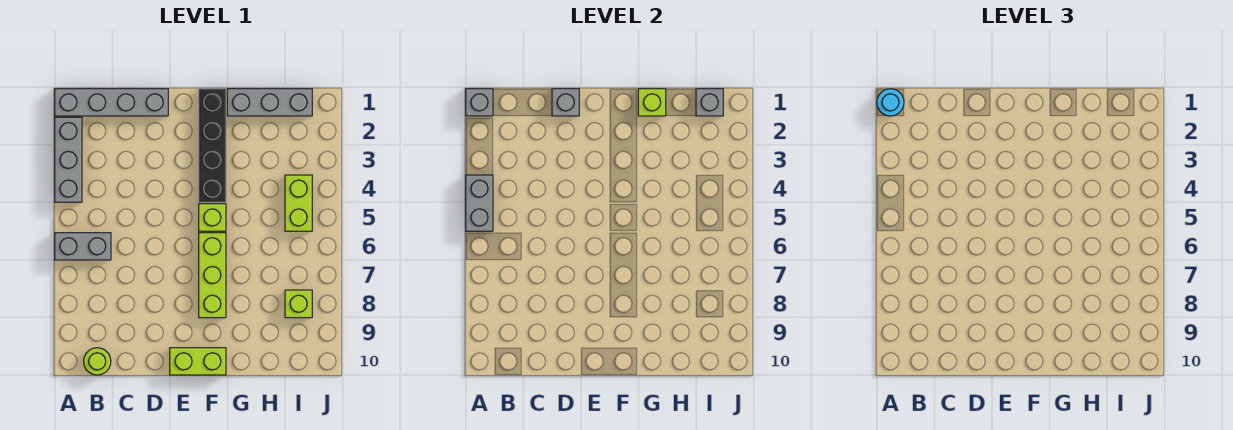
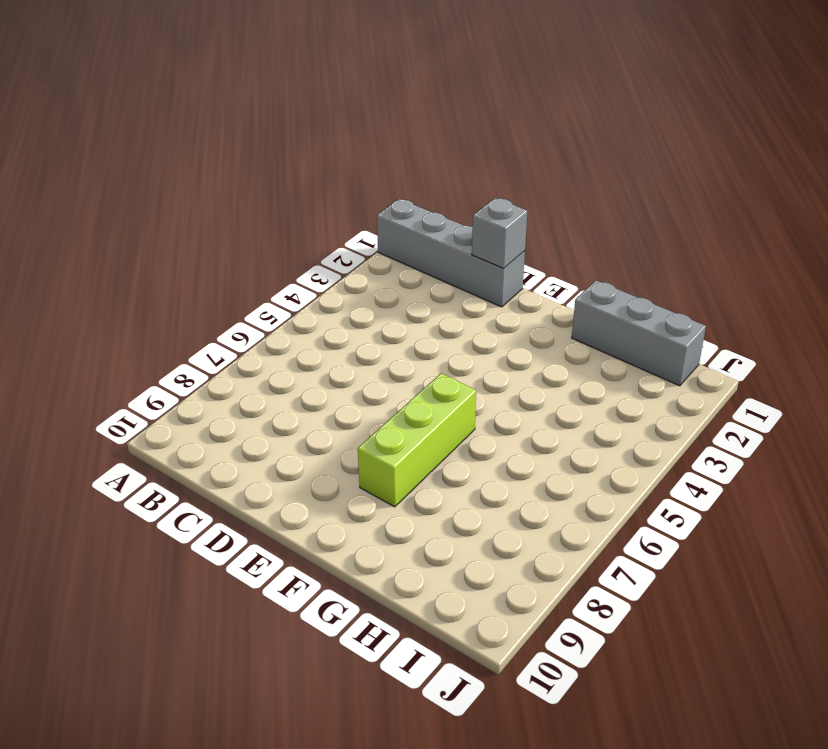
none -> grey 1x3 brick [55,117,82,202]
none -> grey 1x2 brick [55,233,111,260]
none -> lime 1x1 round brick [84,348,111,375]

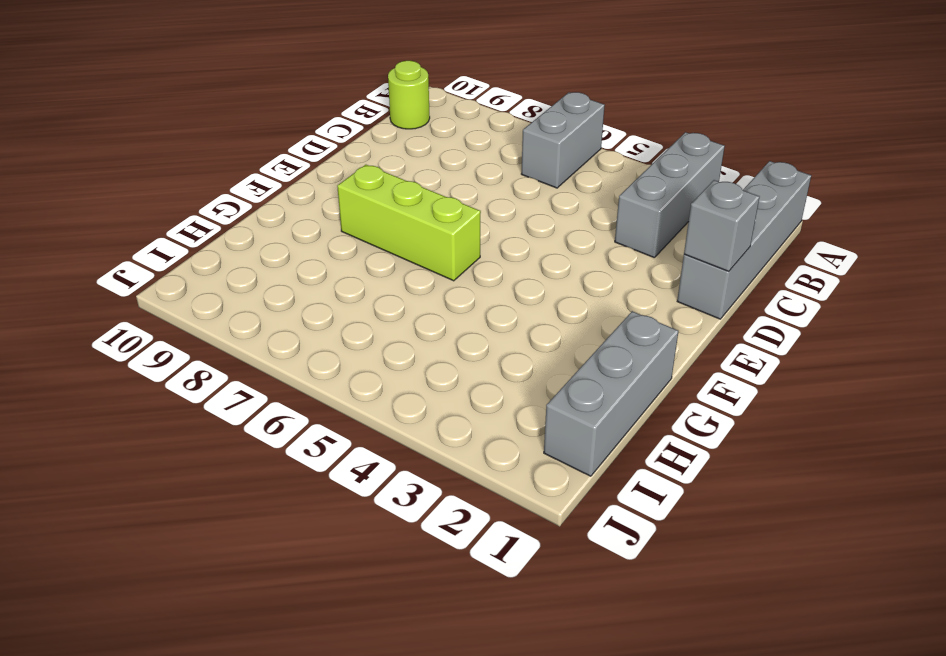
grey 1x3 brick [615,132,725,258] -> grey 1x3 brick turned to [55,117,82,202]
none -> lime 1x2 brick [170,348,226,375]
none -> black 1x4 brick [199,89,226,202]
none -> lime 1x1 brick [199,204,226,231]

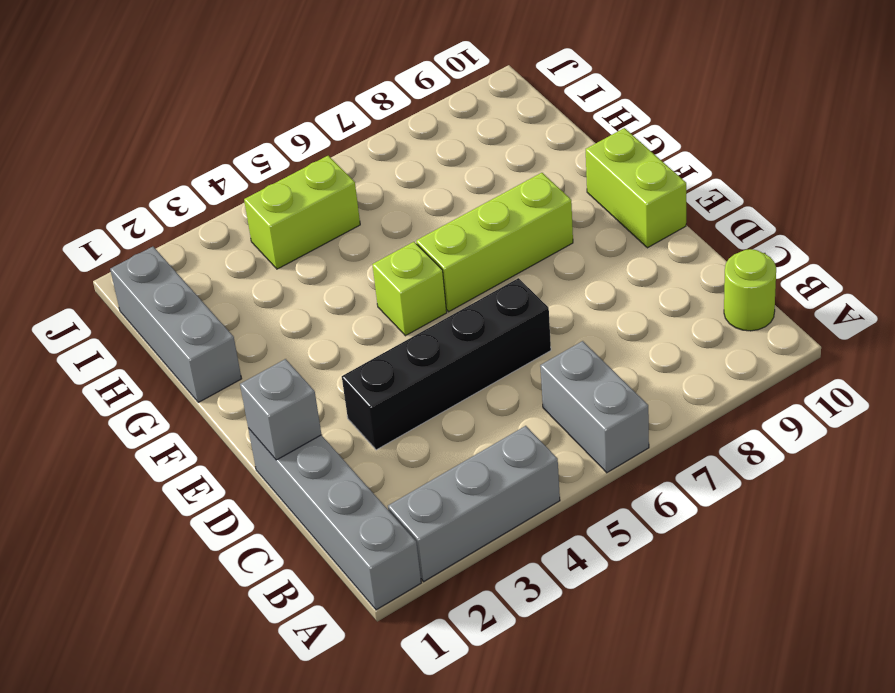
black 1x4 brick [342,278,551,450] -> black 1x4 brick moved to [199,89,226,202]
none -> lime 1x1 brick [285,290,312,318]
none -> grey 1x1 brick [466,89,493,116]
none -> grey 1x2 brick [466,175,493,231]

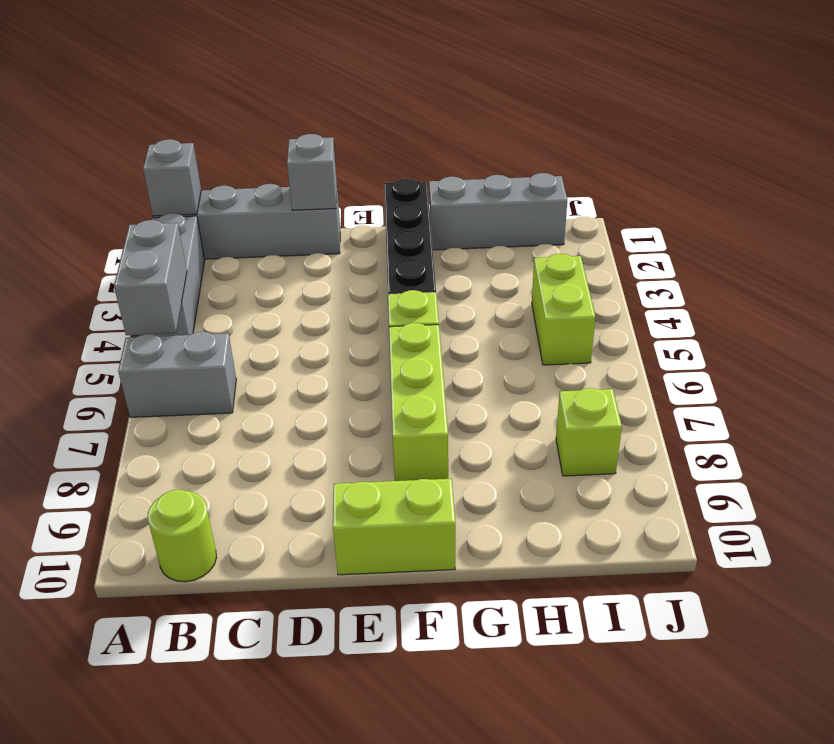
none -> lime 1x1 brick [638,89,666,116]
none -> grey 1x1 brick [696,89,723,116]
none -> cyan 1x1 round brick [877,89,904,116]

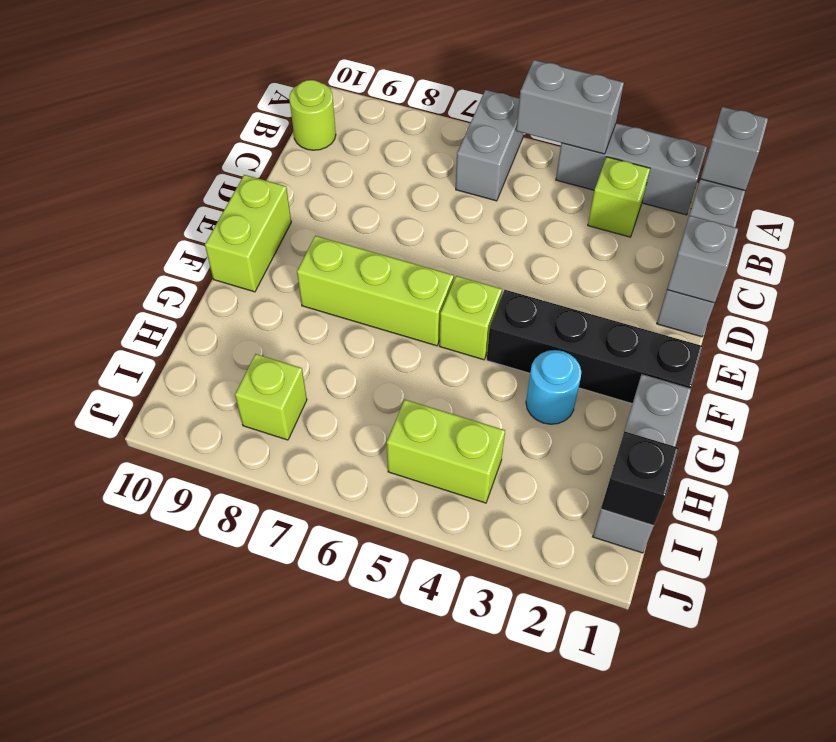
lime 1x1 brick [588,157,650,237] -> lime 1x1 brick moved to [638,89,666,116]
cyan 1x1 round brick [526,350,581,424] -> cyan 1x1 round brick moved to [877,89,904,116]
black 1x1 brick [601,431,679,526] -> grey 1x1 brick [696,89,723,116]

